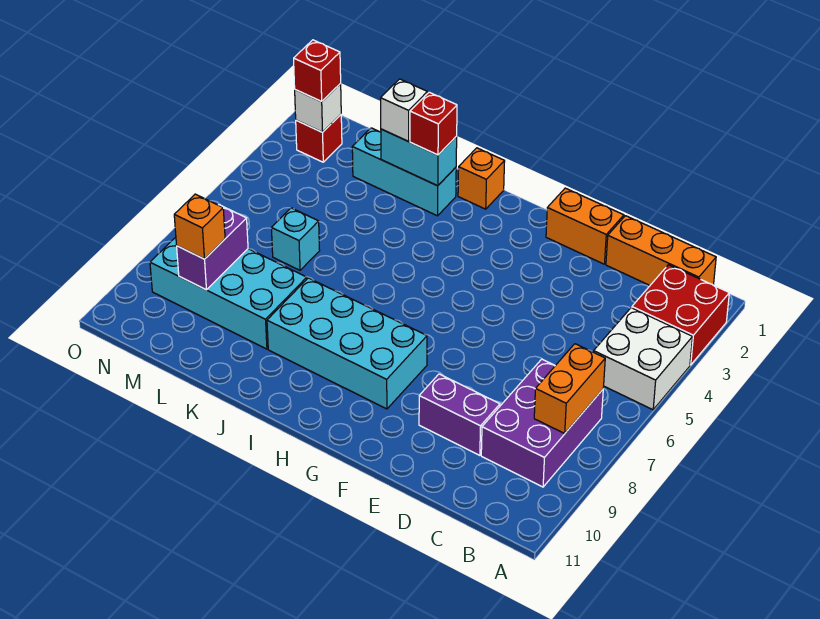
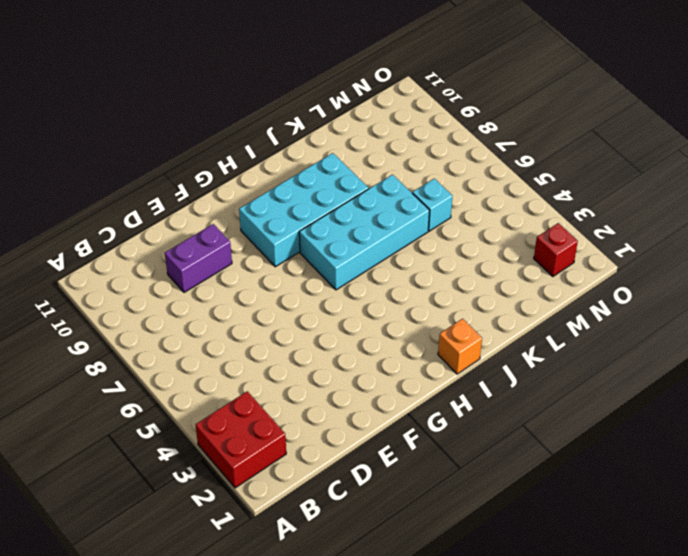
cyan 2x4 brick [299,175,430,290] -> cyan 2x4 brick moved to [150,237,307,349]
none -> white 2x2 brick [594,308,692,410]
none -> orange 1x3 brick [606,216,716,285]
none -> purple 2x3 brick [481,359,603,487]

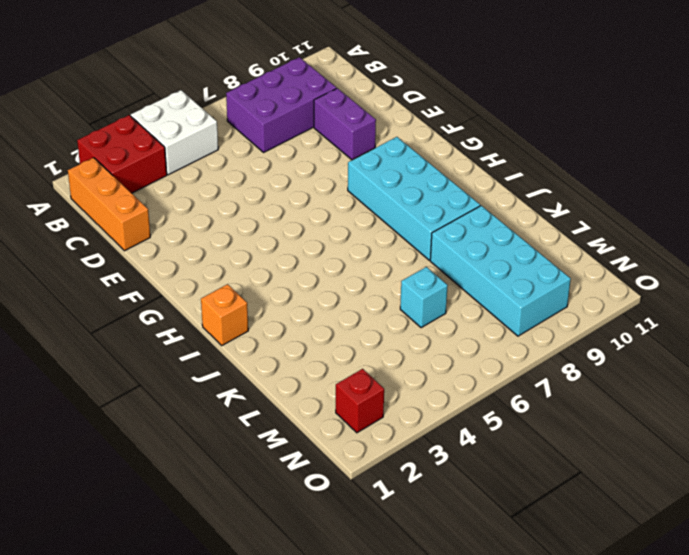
none -> orange 1x2 brick [546,188,624,264]
none -> cyan 1x3 brick [352,128,456,216]
none -> orange 1x2 brick [534,344,605,433]

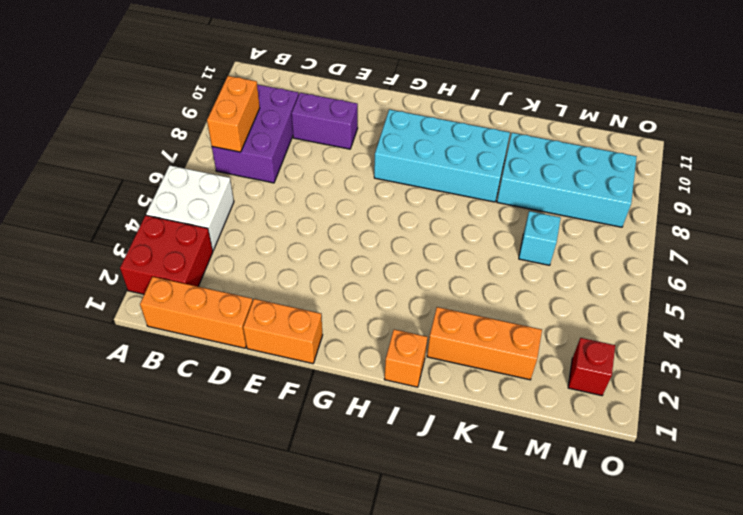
orange 1x3 brick [427,307,542,380] -> cyan 1x3 brick [352,128,456,216]
none -> cyan 1x2 brick [381,129,457,186]
none -> purple 1x2 brick [177,205,248,290]
none -> white 1x1 brick [295,84,341,132]

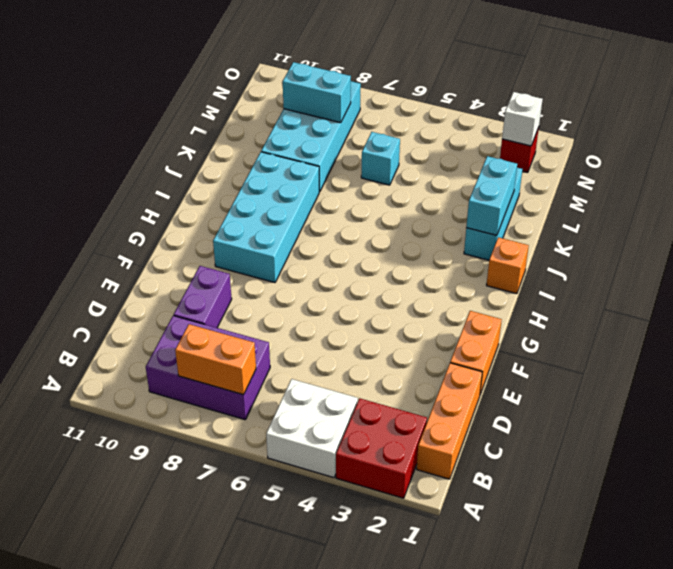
cyan 1x2 brick [283,62,351,123] -> purple 1x2 brick [177,205,248,290]
none -> red 1x1 brick [410,92,457,155]
none -> white 1x1 brick [381,79,427,141]
none -> orange 1x1 brick [174,194,225,259]

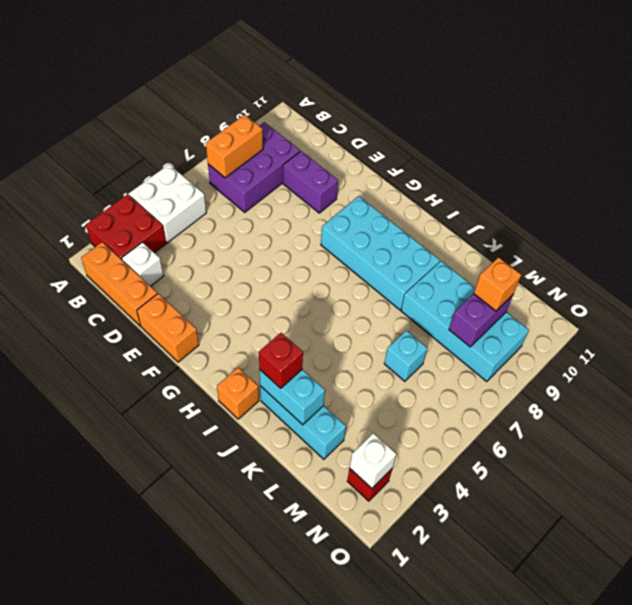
white 1x1 brick [122,242,164,286] -> white 1x1 brick moved to [381,79,427,141]
none -> red 1x1 brick [294,40,341,101]

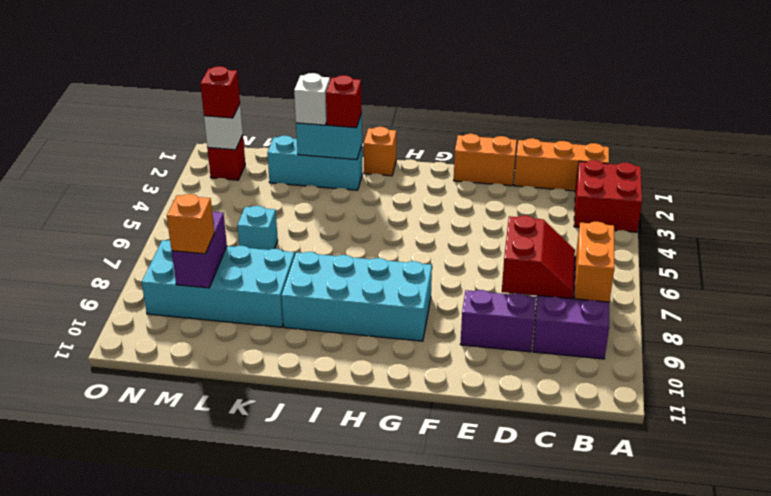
red 2x2 slope [502,215,575,299] -> none
none -> white 2x2 brick [594,308,692,410]

